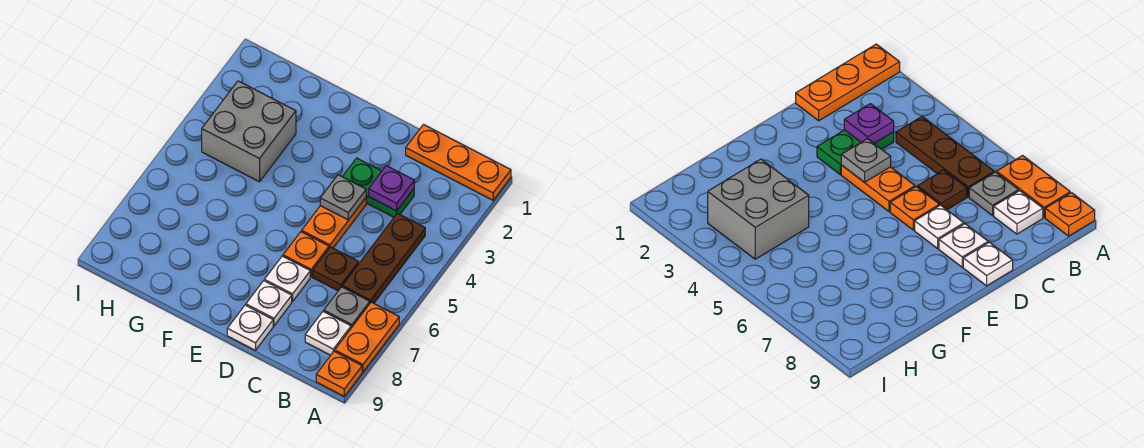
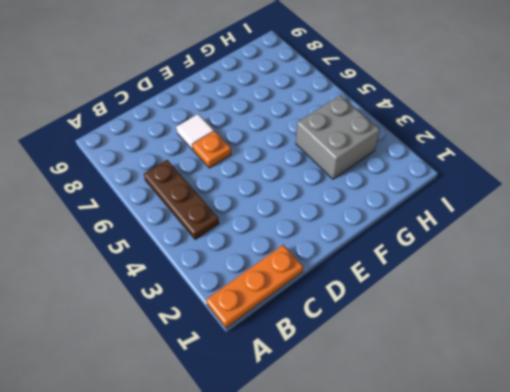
white 1x1 tile [176,114,214,150] -> white 1x1 plate [264,256,310,301]
none -> orange 1x2 plate [335,302,399,372]
none -> orange 1x1 plate [316,351,362,396]
none -> grey 1x1 plate [324,287,370,328]

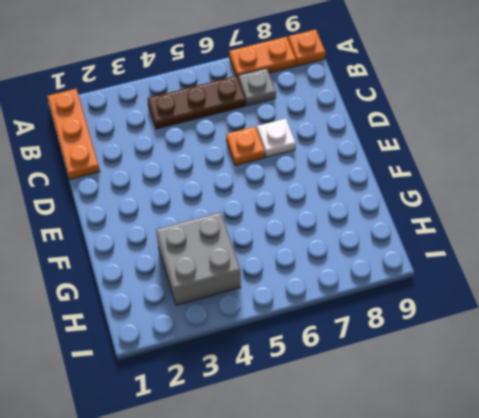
none -> white 1x1 plate [305,311,351,355]
none -> green 1x2 plate [342,158,414,217]
none -> brown 1x1 plate [313,247,359,291]

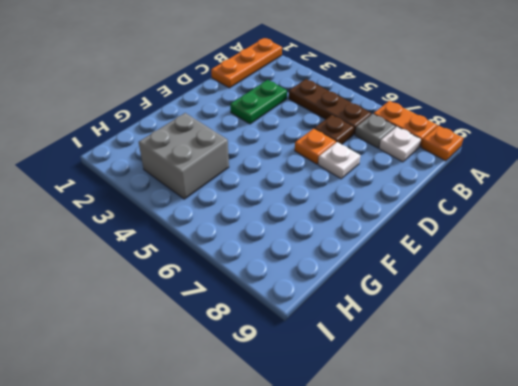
none -> orange 1x2 plate [302,198,366,248]
none -> white 1x1 plate [246,281,292,326]
none -> white 1x1 plate [227,305,273,350]

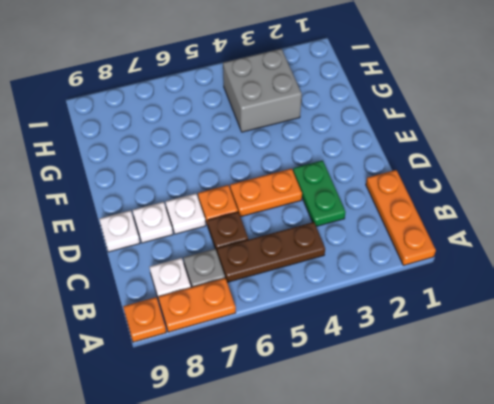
none -> purple 1x1 plate [369,166,414,211]
none -> grey 1x1 plate [320,175,366,220]

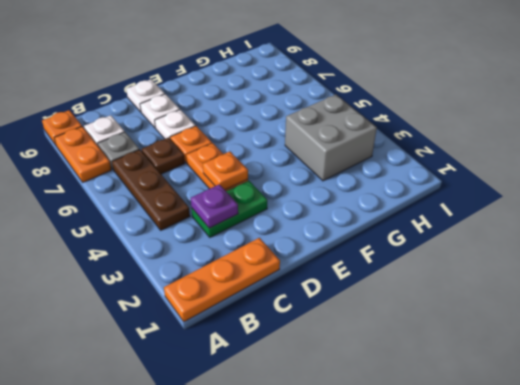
orange 1x1 plate [203,152,248,190] -> grey 1x1 plate [320,175,366,220]

